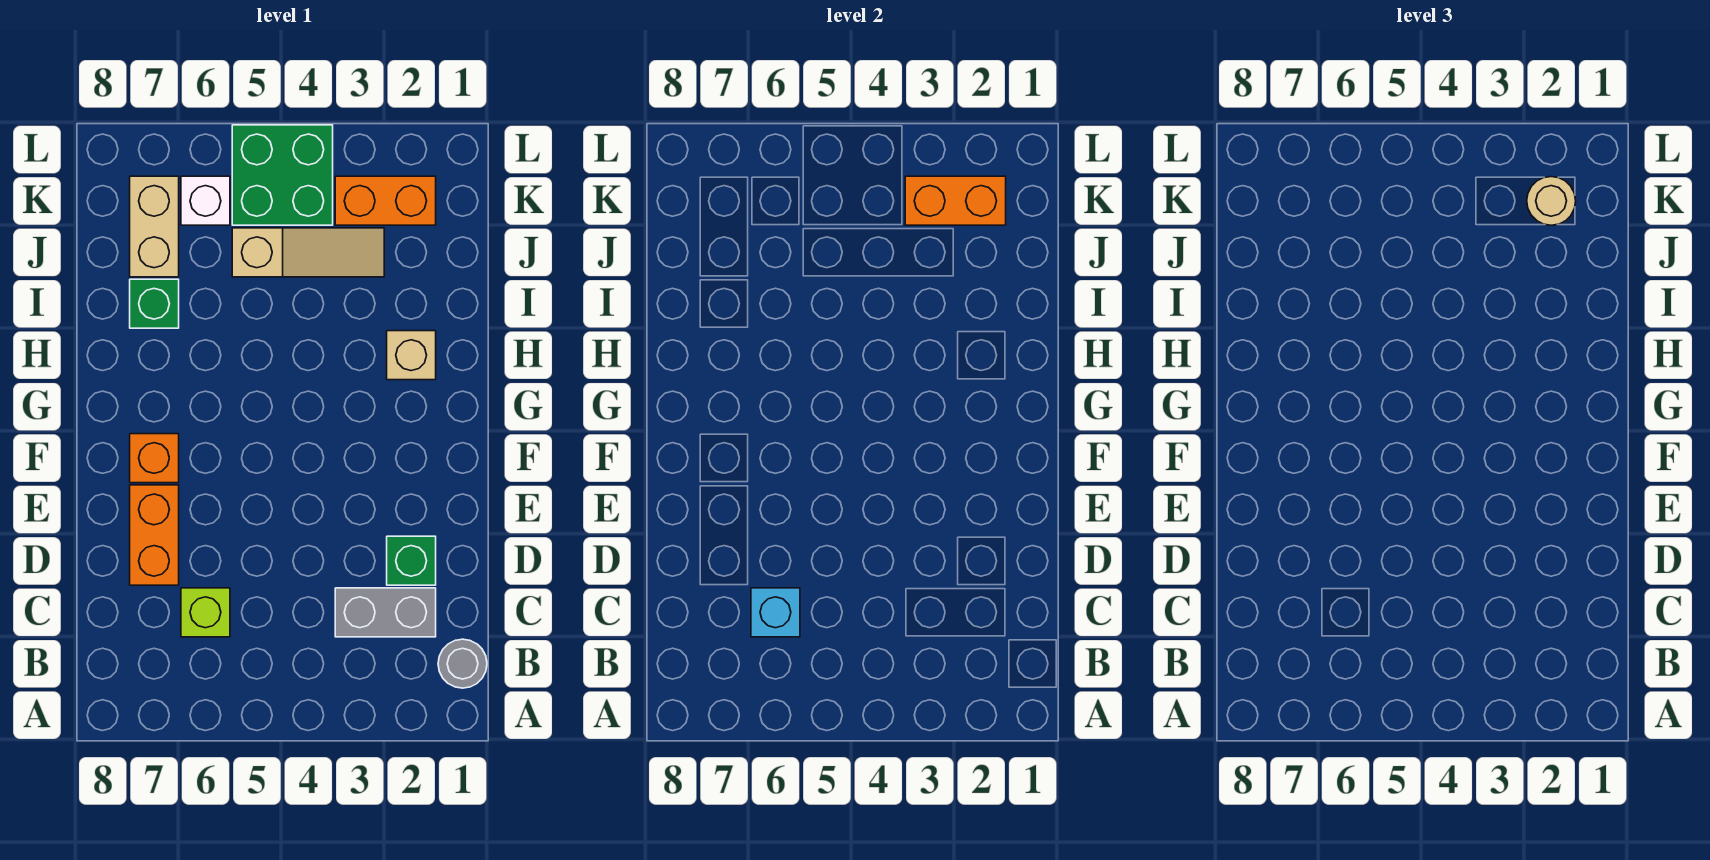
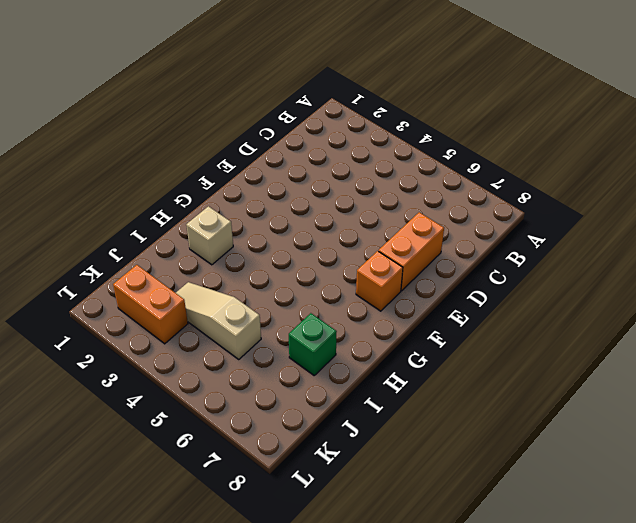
none -> grey 1x1 round brick [438,639,487,688]
none -> grey 1x2 brick [335,588,436,637]
none -> lime 1x1 brick [181,588,230,637]

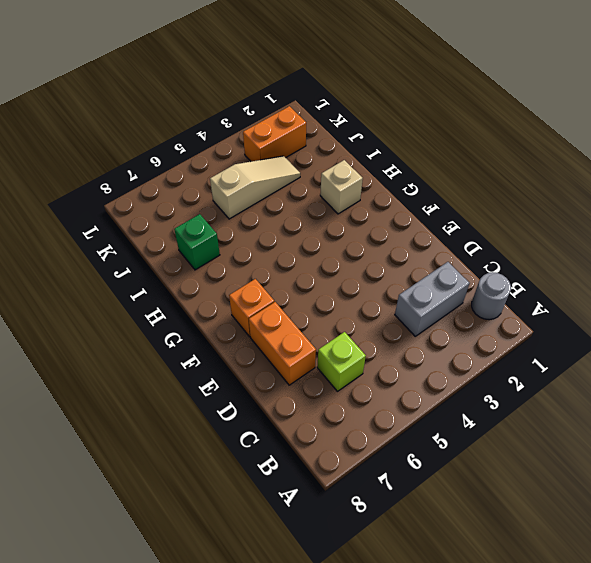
none -> green 1x1 brick [387,536,436,585]
none -> tan 1x2 brick [130,176,179,277]
none -> green 2x2 brick [232,125,333,225]

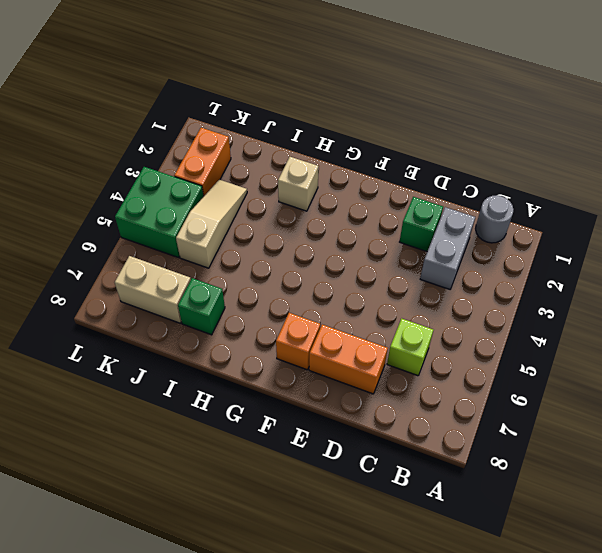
none -> white 1x1 brick [181,176,230,225]
none -> cyan 1x1 brick [751,588,800,637]
none -> orange 1x2 brick [905,176,1006,225]

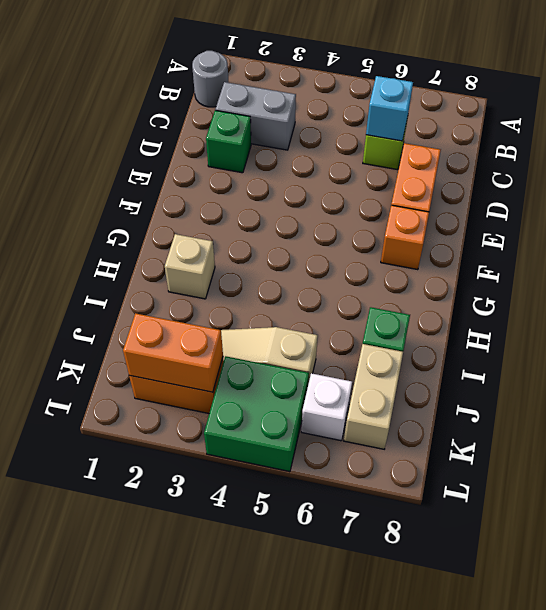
none -> tan 1x1 round brick [1527,177,1576,225]

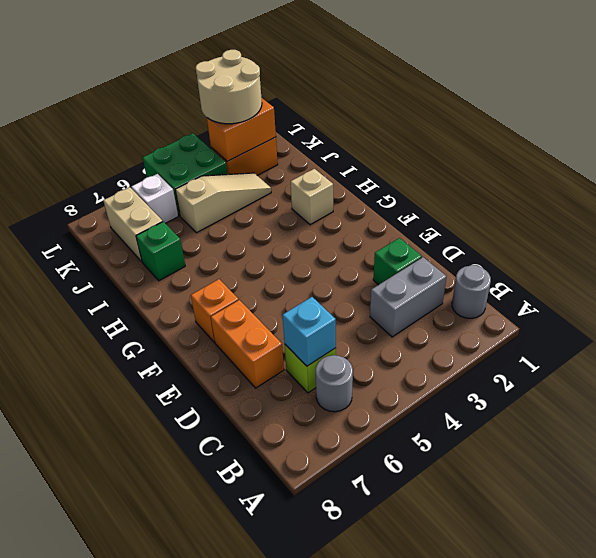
grey 1x1 round brick [316,355,353,412] -> none
tan 2x2 round brick [196,50,262,124] -> tan 1x1 round brick [1527,177,1576,225]

